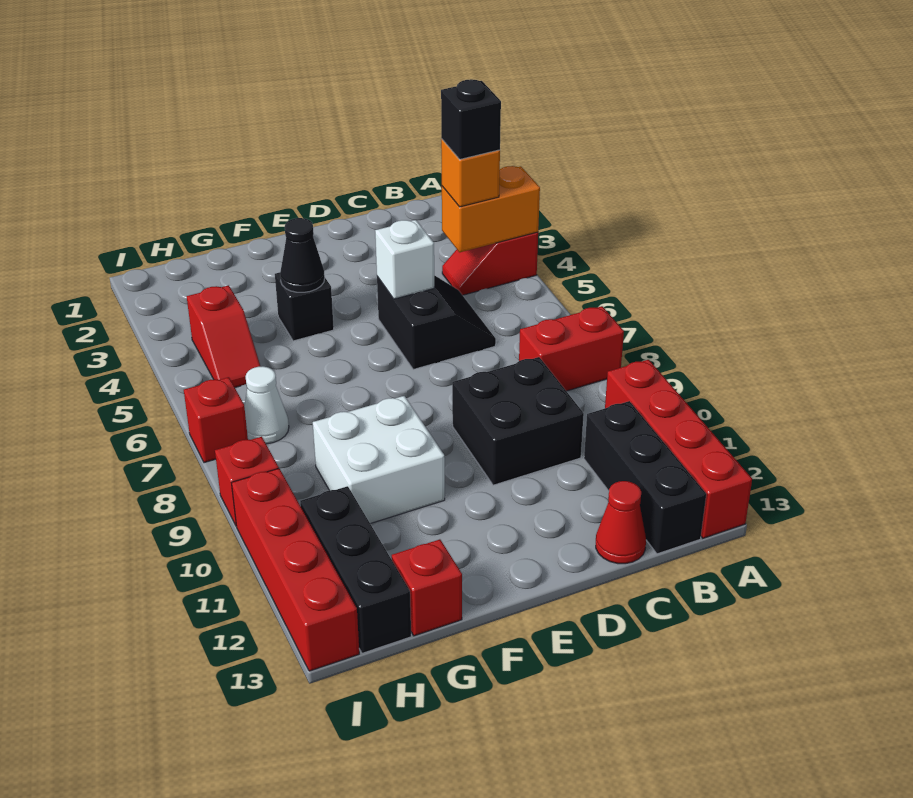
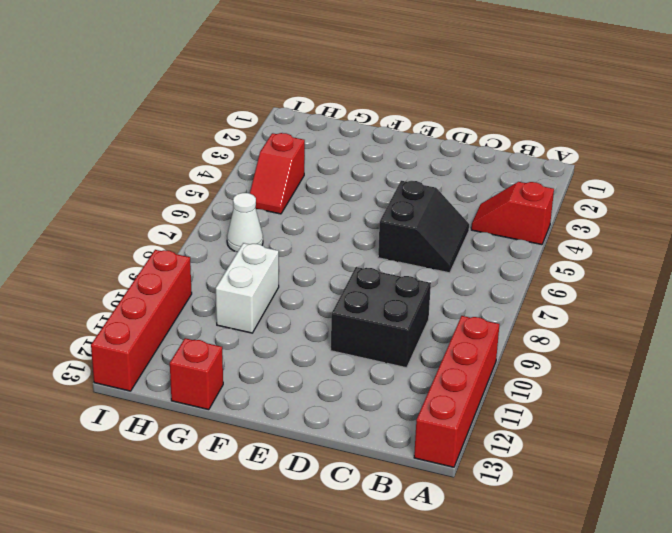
white 1x2 brick [216,243,279,333] -> white 2x2 brick [313,396,445,524]
none -> red 1x2 brick [519,306,624,391]
none -> black 1x3 brick [584,401,706,554]
none -> red 1x1 cone [596,481,646,564]

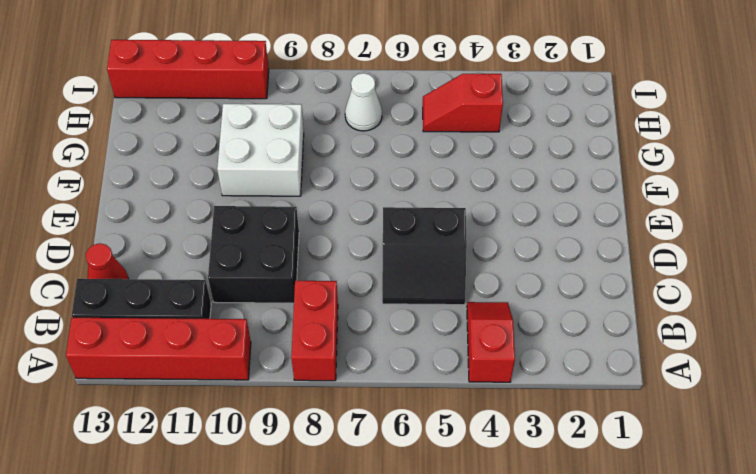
none -> black 1x1 brick [275,272,334,341]
none -> red 1x1 brick [392,539,462,636]
none -> black 1x3 brick [300,486,411,653]

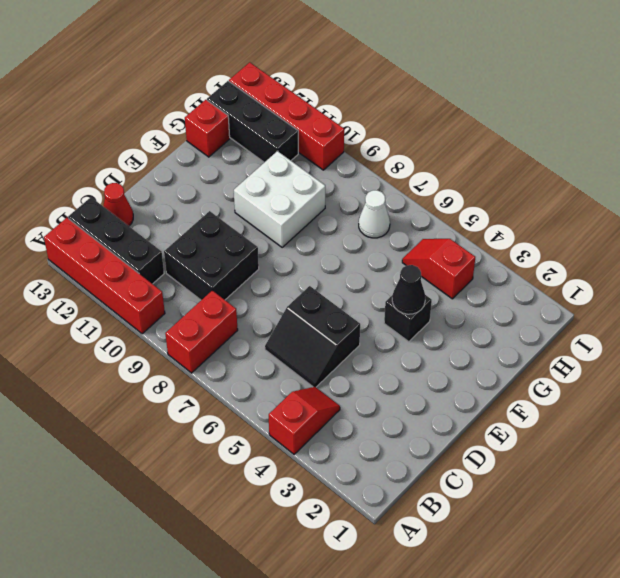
none -> red 1x1 brick [184,377,248,463]
none -> red 1x1 brick [215,437,279,525]
none -> orange 1x2 brick [442,166,540,252]

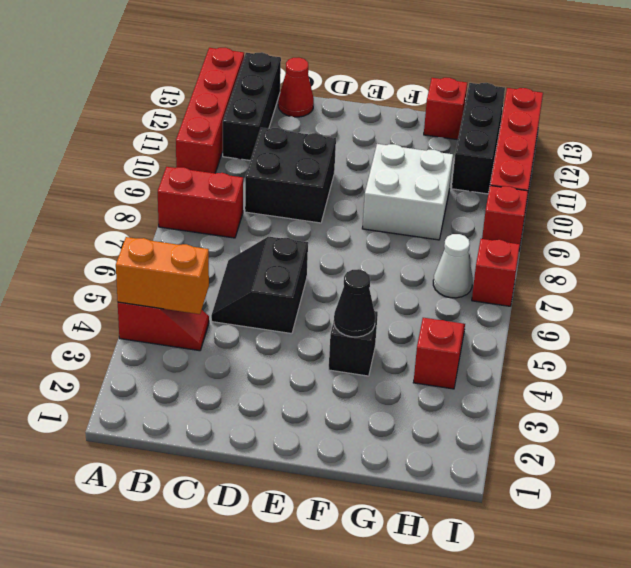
none -> white 1x1 brick [375,220,435,299]
none -> orange 1x1 brick [441,139,500,207]
none -> black 1x1 brick [441,79,501,159]

